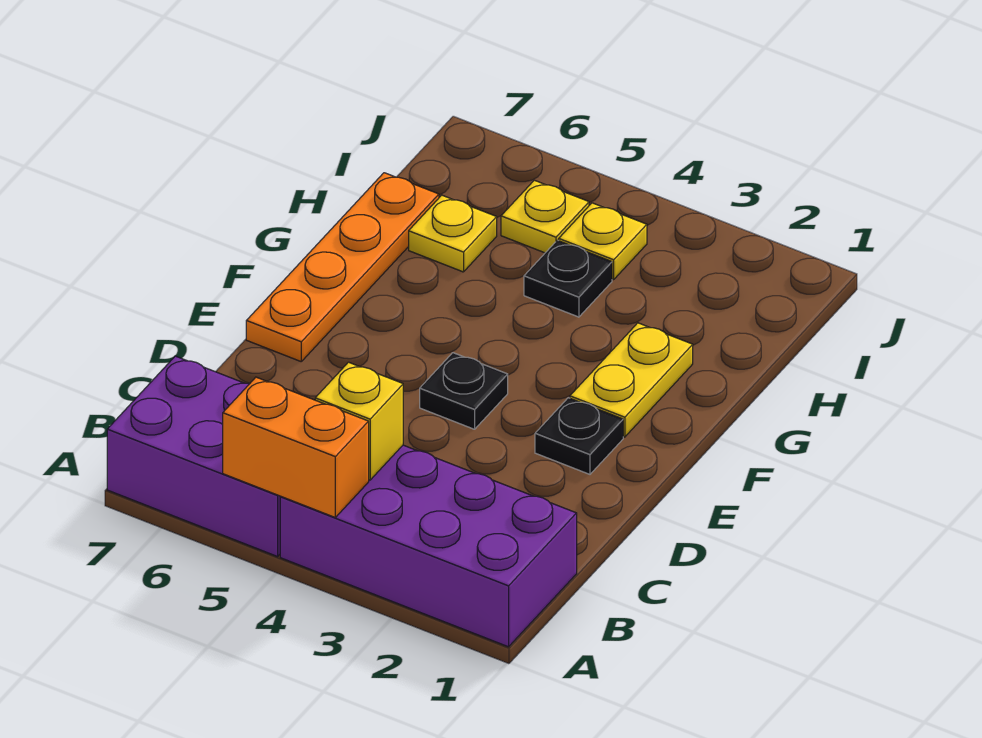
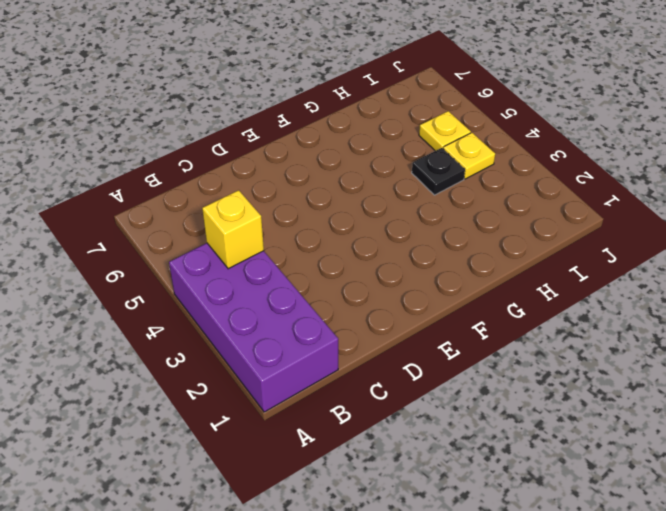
none -> purple 2x3 brick [107,356,281,557]
none -> black 1x1 plate [535,398,623,474]
none -> black 1x1 plate [420,353,508,429]

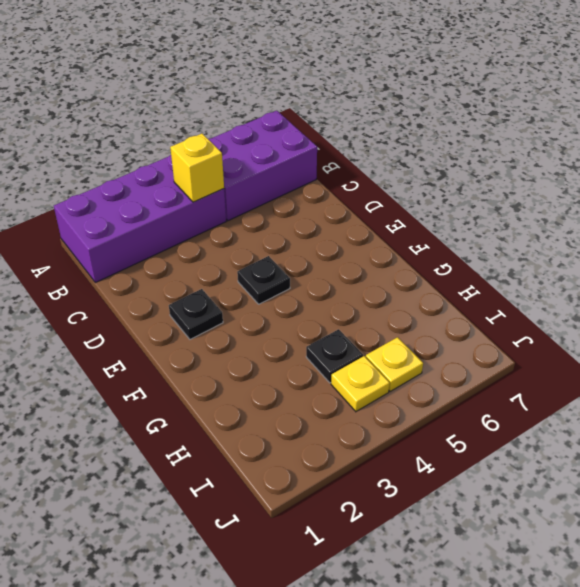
none -> orange 1x4 plate [246,173,439,361]
none -> yellow 1x2 plate [570,323,693,437]
none -> yellow 1x1 plate [409,195,497,272]

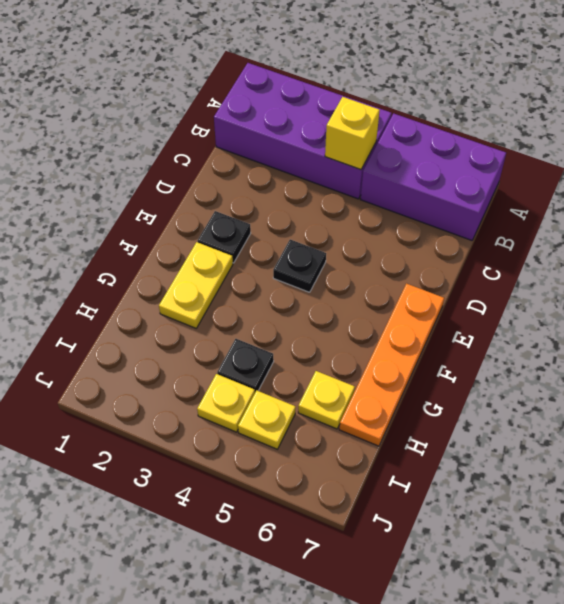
none -> orange 1x2 brick [223,377,369,517]

